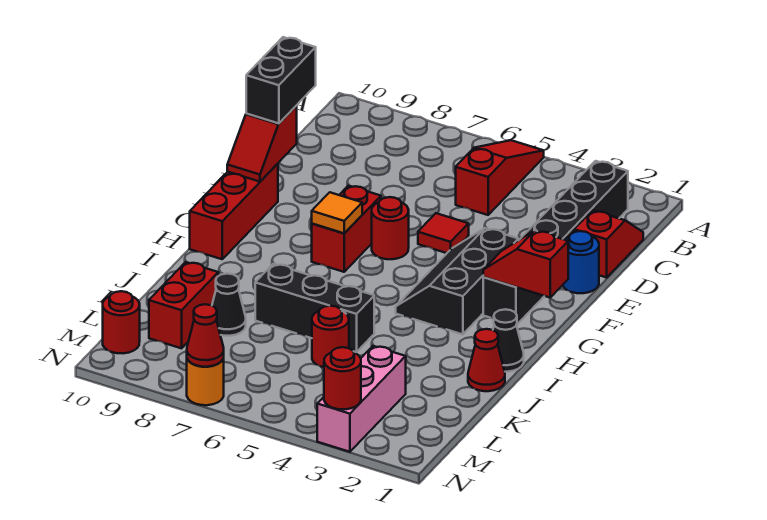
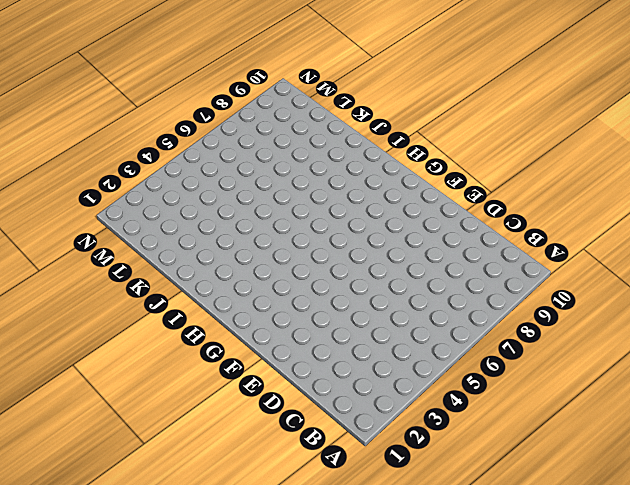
none -> red 1x3 slope [456,140,544,215]
none -> black 1x6 brick [483,161,628,325]
none -> red 1x2 slope [574,210,643,278]

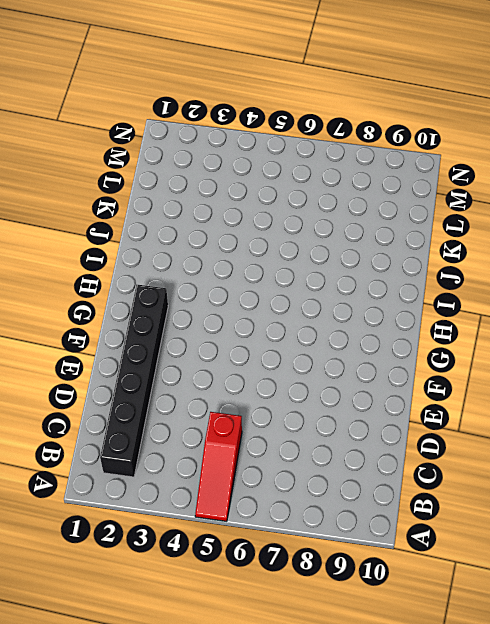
none -> red 1x2 slope [574,210,643,278]
none -> blue 1x1 round brick [563,231,599,293]
none -> red 1x1 tile [418,213,469,253]

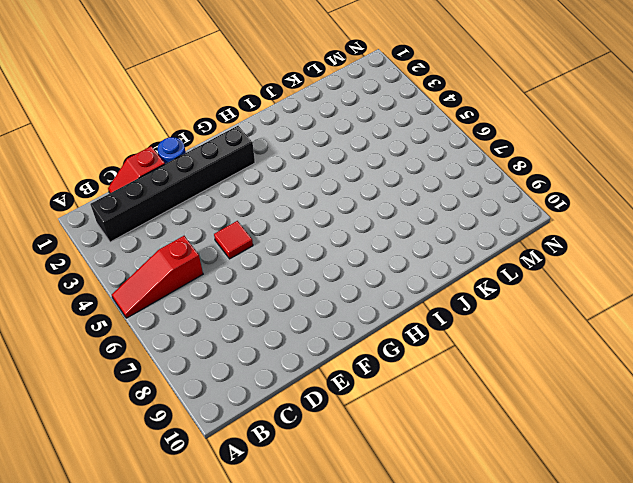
none -> black 2x3 slope [396,228,518,334]
none -> red 1x1 round brick [372,197,409,259]
none -> red 1x2 brick [312,186,381,272]

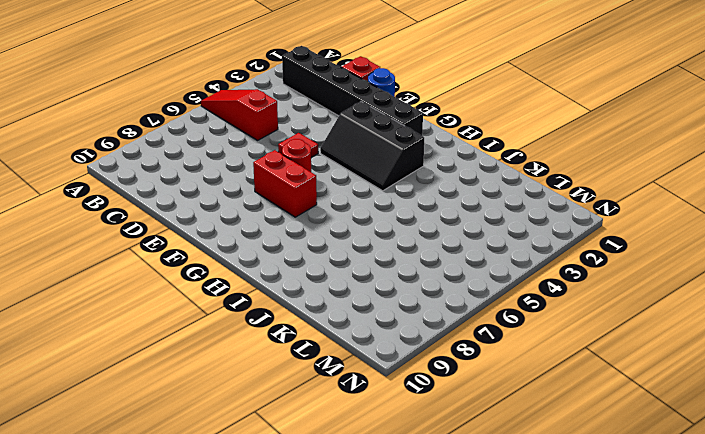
none -> red 1x3 brick [190,164,278,259]
none -> black 1x1 cone [493,309,524,372]
none -> red 1x1 cone [468,329,505,391]

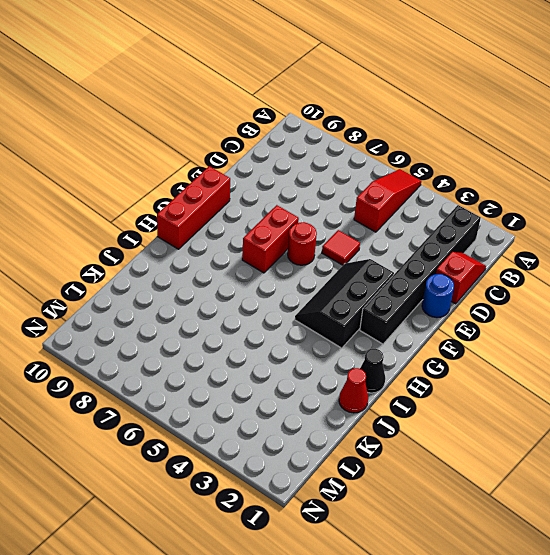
none -> black 1x3 brick [255,264,374,352]
none -> red 1x1 round brick [312,306,349,367]
none -> black 1x1 cone [212,274,246,336]

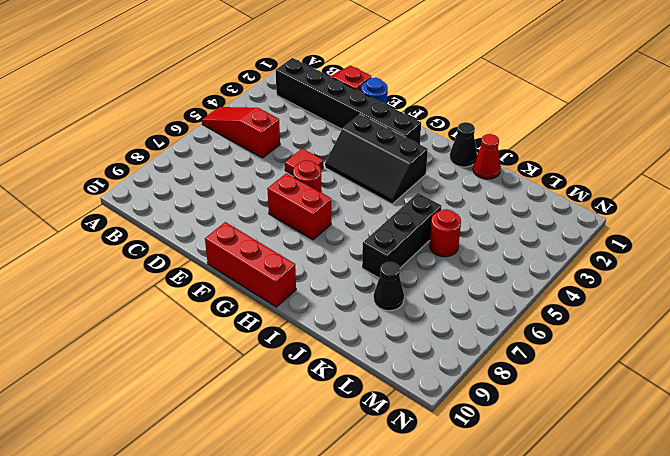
none -> red 1x2 brick [149,262,218,348]
none -> pink 1x3 brick [317,346,406,452]
none -> red 1x1 round brick [103,291,140,353]

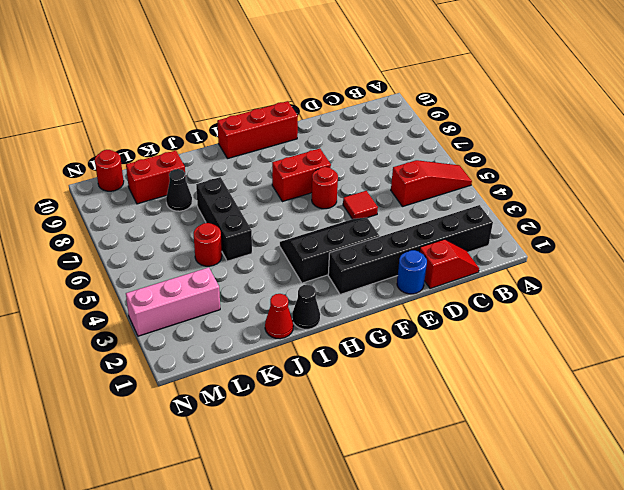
none -> orange 1x1 round brick [187,359,224,405]
none -> red 1x2 slope [227,106,297,182]
none -> red 1x2 slope [483,231,568,298]

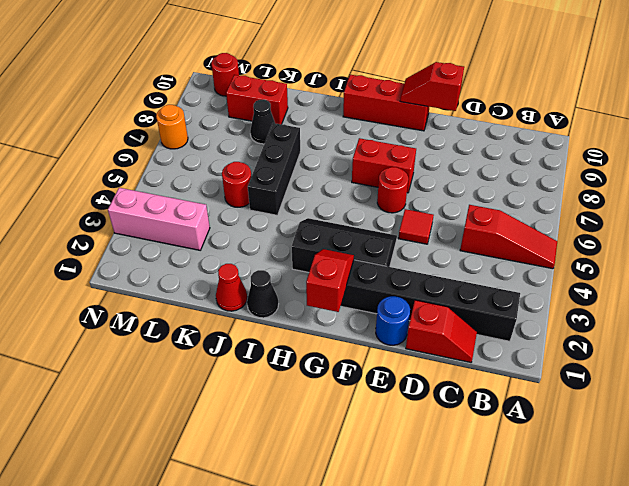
none -> orange 1x1 tile [312,192,362,233]
none -> red 1x1 round brick [324,347,361,409]
none -> red 1x1 cone [187,304,224,367]

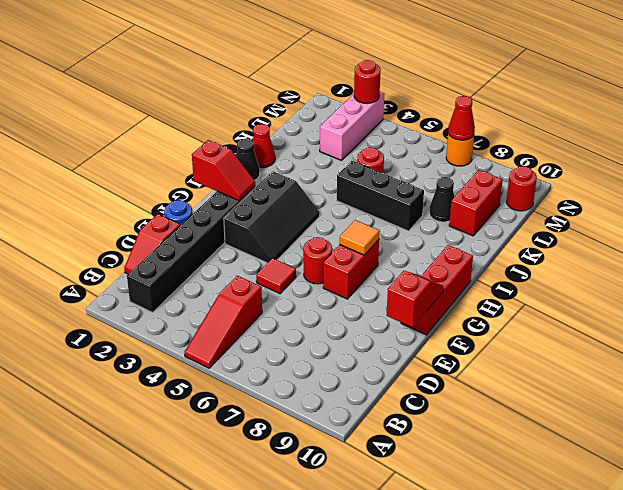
none -> black 1x2 brick [246,37,316,123]

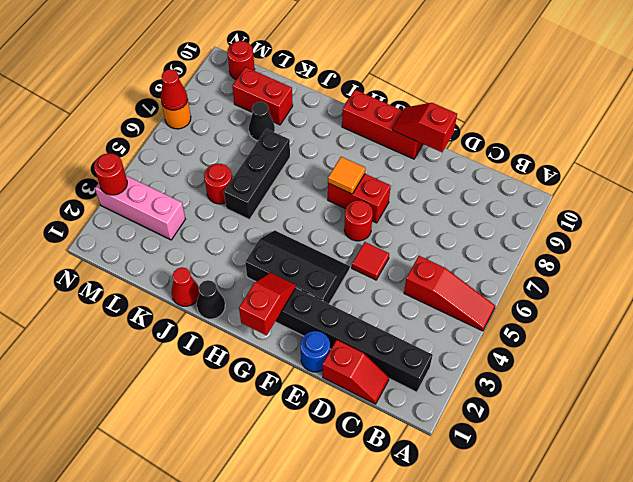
none -> black 1x2 brick [246,37,316,123]

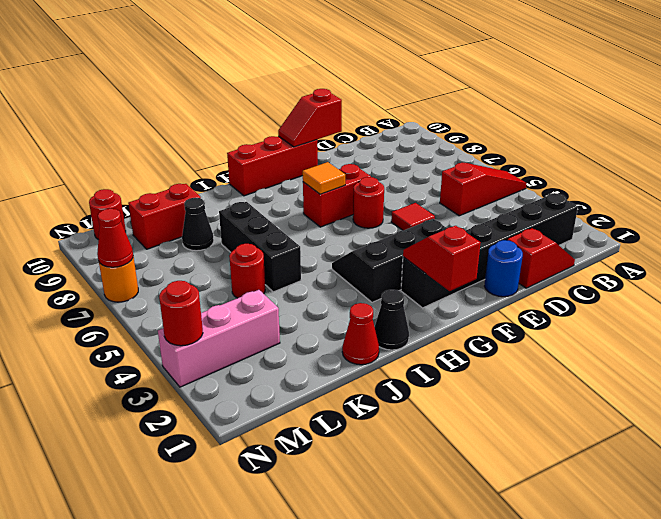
none -> black 1x2 brick [246,37,316,123]

